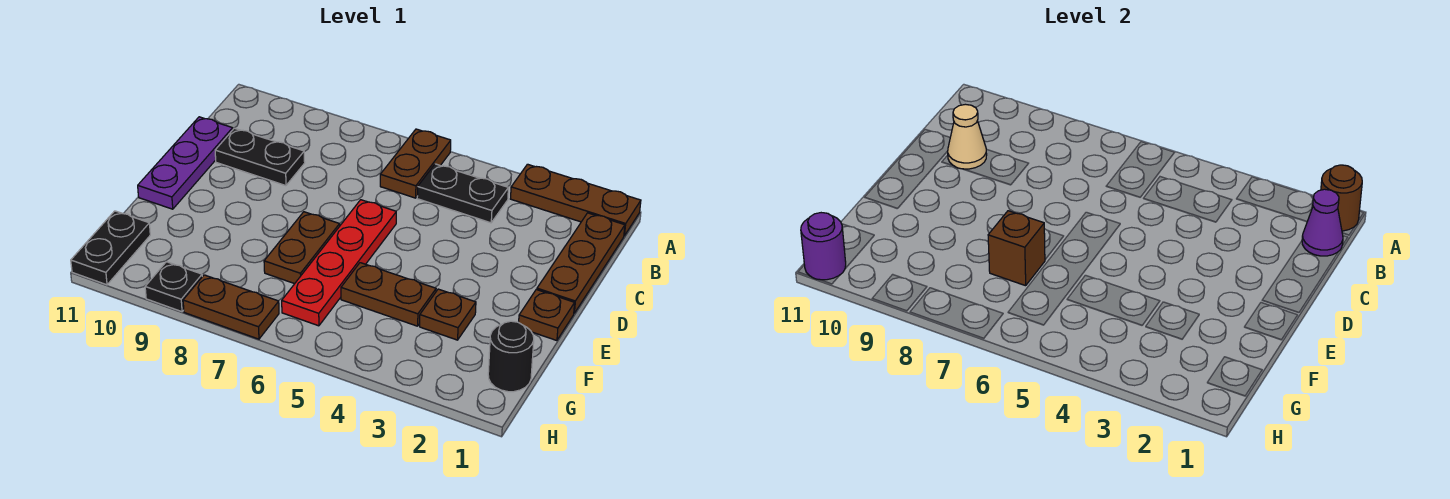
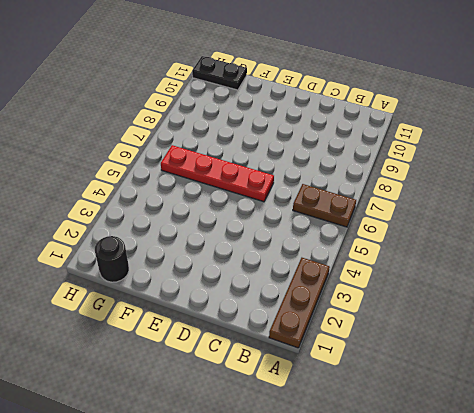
none -> brown 1x3 plate [537,213,625,313]
none -> black 1x2 plate [417,164,508,223]
none -> black 1x2 plate [215,128,305,186]

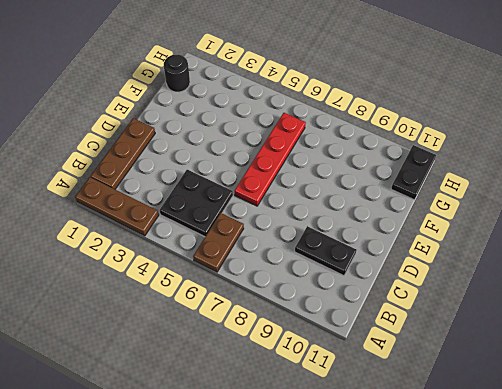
black 2x2 plate [160,170,233,237] -> black 1x2 plate [417,164,508,223]
none -> purple 1x3 plate [138,117,233,209]
none -> brown 1x1 plate [519,290,575,341]
none -> brown 1x2 plate [264,212,340,284]

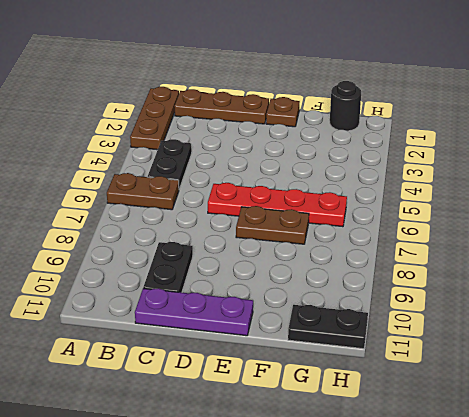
none -> brown 1x1 plate [420,289,476,340]
none -> brown 1x2 plate [341,263,436,326]
none -> brown 1x2 plate [183,275,279,339]

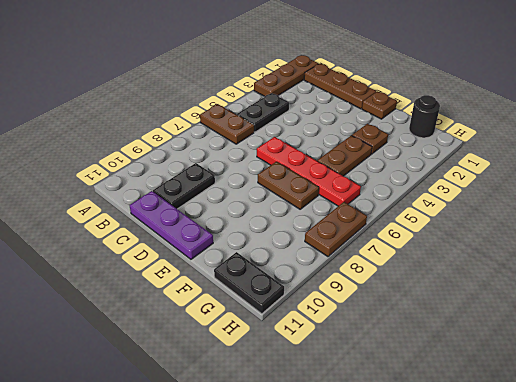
none -> black 1x1 plate [145,262,202,312]
none -> brown 1x1 round brick [1321,165,1362,231]
none -> purple 1x1 cone [1302,189,1343,256]

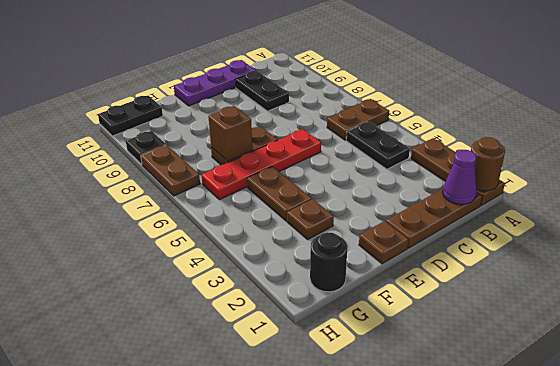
none -> tan 1x1 cone [948,104,987,169]
none -> purple 1x1 round brick [801,213,846,280]

